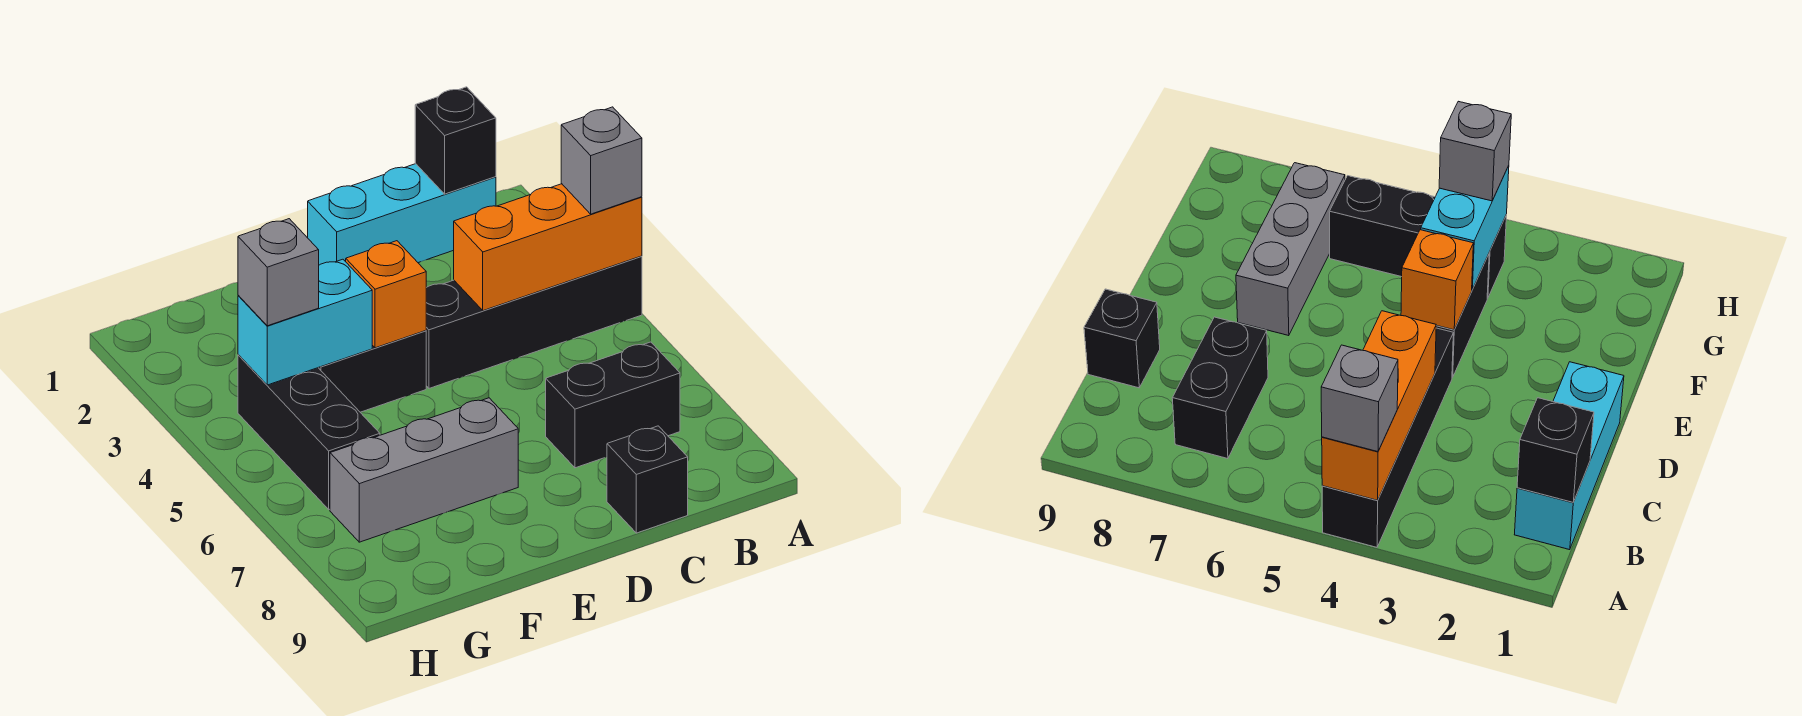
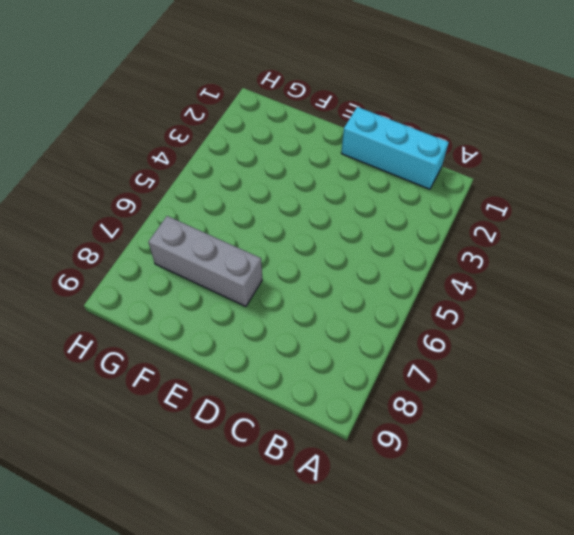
none -> black 1x4 brick [426,256,642,388]
none -> black 1x2 brick [546,342,680,468]
none -> black 1x1 brick [607,426,688,533]

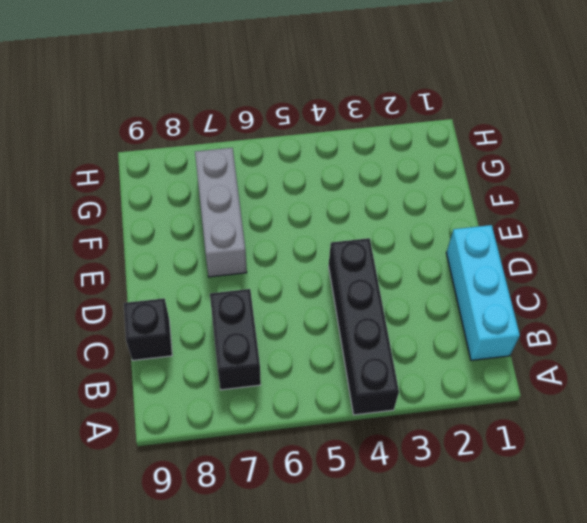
none -> black 1x2 brick [318,331,426,412]
none -> black 1x3 brick [238,355,380,509]
none -> orange 1x3 brick [454,184,642,311]

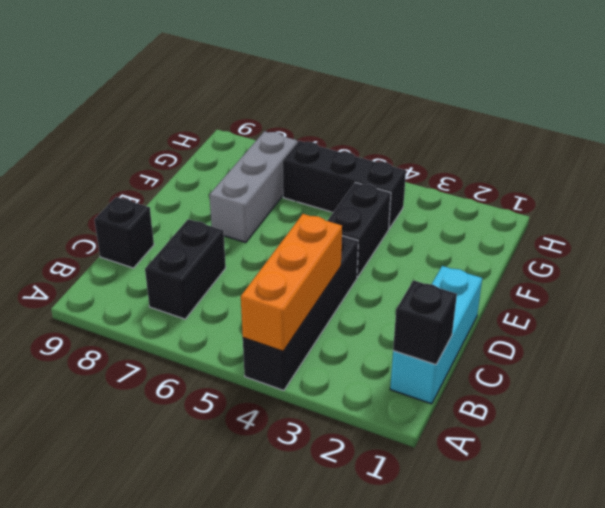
none -> orange 1x1 brick [346,241,426,348]
none -> cyan 1x2 brick [238,259,372,385]
none -> grey 1x1 brick [561,107,642,214]

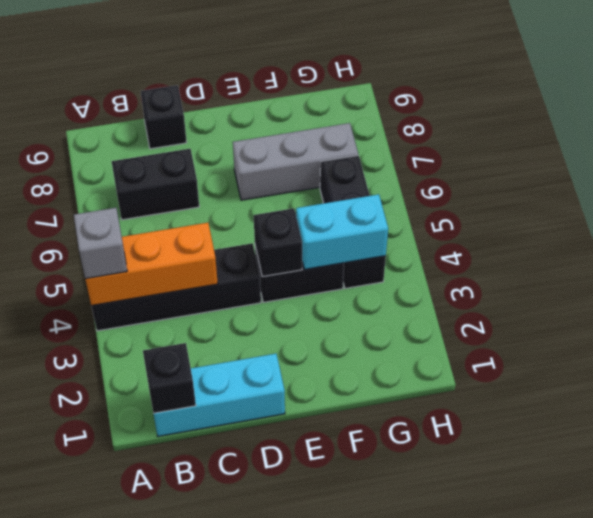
black 1x1 brick [254,208,302,277] -> orange 1x1 brick [346,241,426,348]
none -> grey 1x1 brick [238,219,319,326]

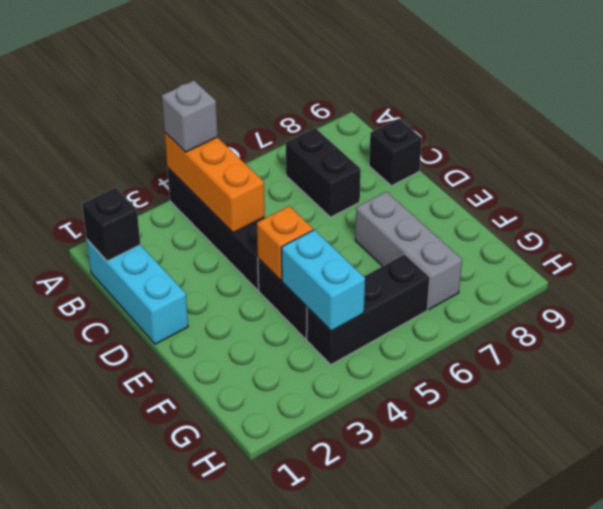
none -> grey 1x1 brick [238,219,319,326]

